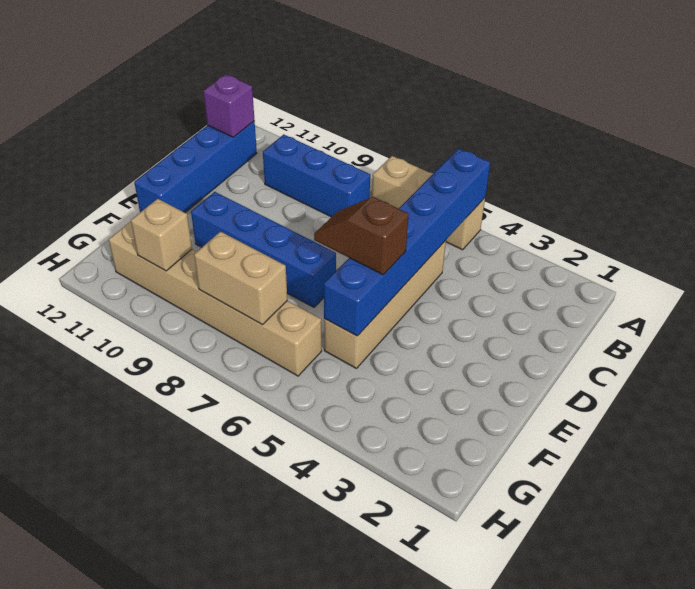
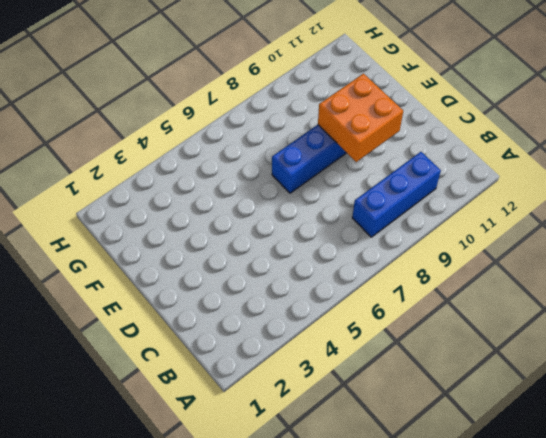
orange 2x2 brick [318,74,403,162] -> none
none -> tan 1x3 brick [372,156,485,250]
none -> blue 1x4 brick [134,121,257,213]

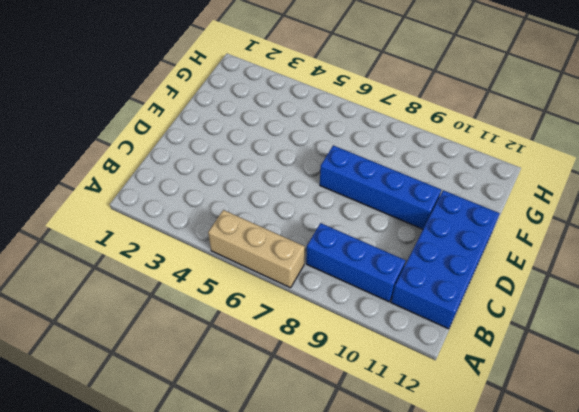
blue 2x4 brick [391,190,500,329] -> blue 1x4 brick [134,121,257,213]
none -> tan 1x4 brick [324,240,446,368]
none -> tan 1x6 brick [109,222,322,376]

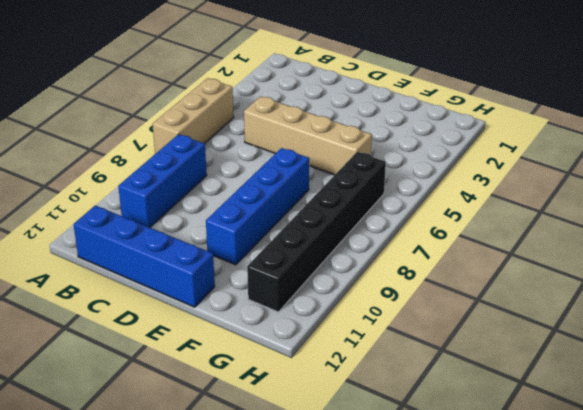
black 1x6 brick [247,152,386,312] -> tan 1x6 brick [109,222,322,376]
none -> blue 1x6 brick [324,149,490,336]
none -> purple 1x1 brick [204,74,255,137]

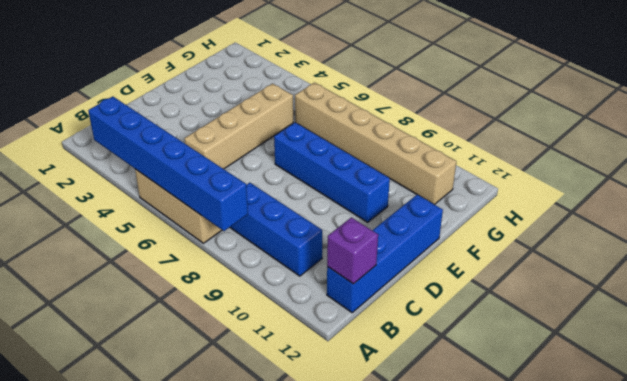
blue 1x6 brick [88,96,248,231] -> blue 1x6 brick turned to [324,149,490,336]
none -> tan 1x2 brick [194,232,287,325]
none -> tan 1x1 brick [131,199,192,271]

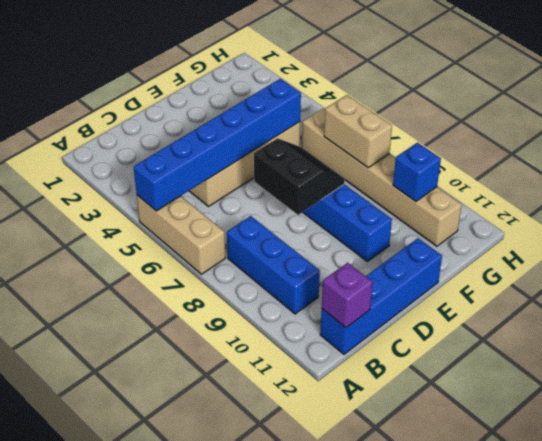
black 2x2 slope [254,138,345,215] -> none
blue 1x1 brick [393,143,441,201] -> tan 1x1 brick [131,199,192,271]
none -> brown 1x2 slope [314,197,409,275]

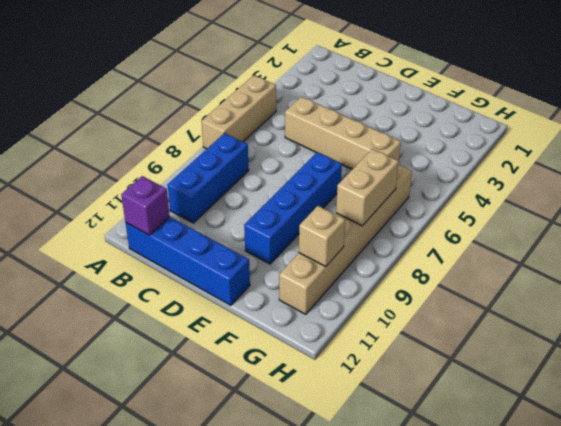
none -> blue 1x6 brick [324,149,490,336]
none -> brown 1x2 slope [314,197,409,275]

